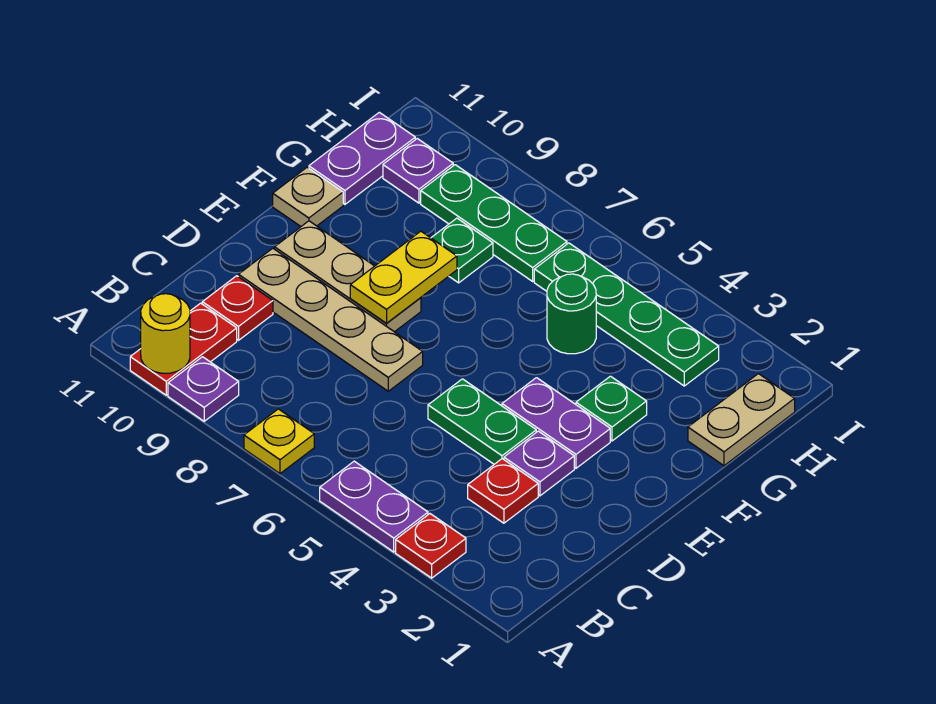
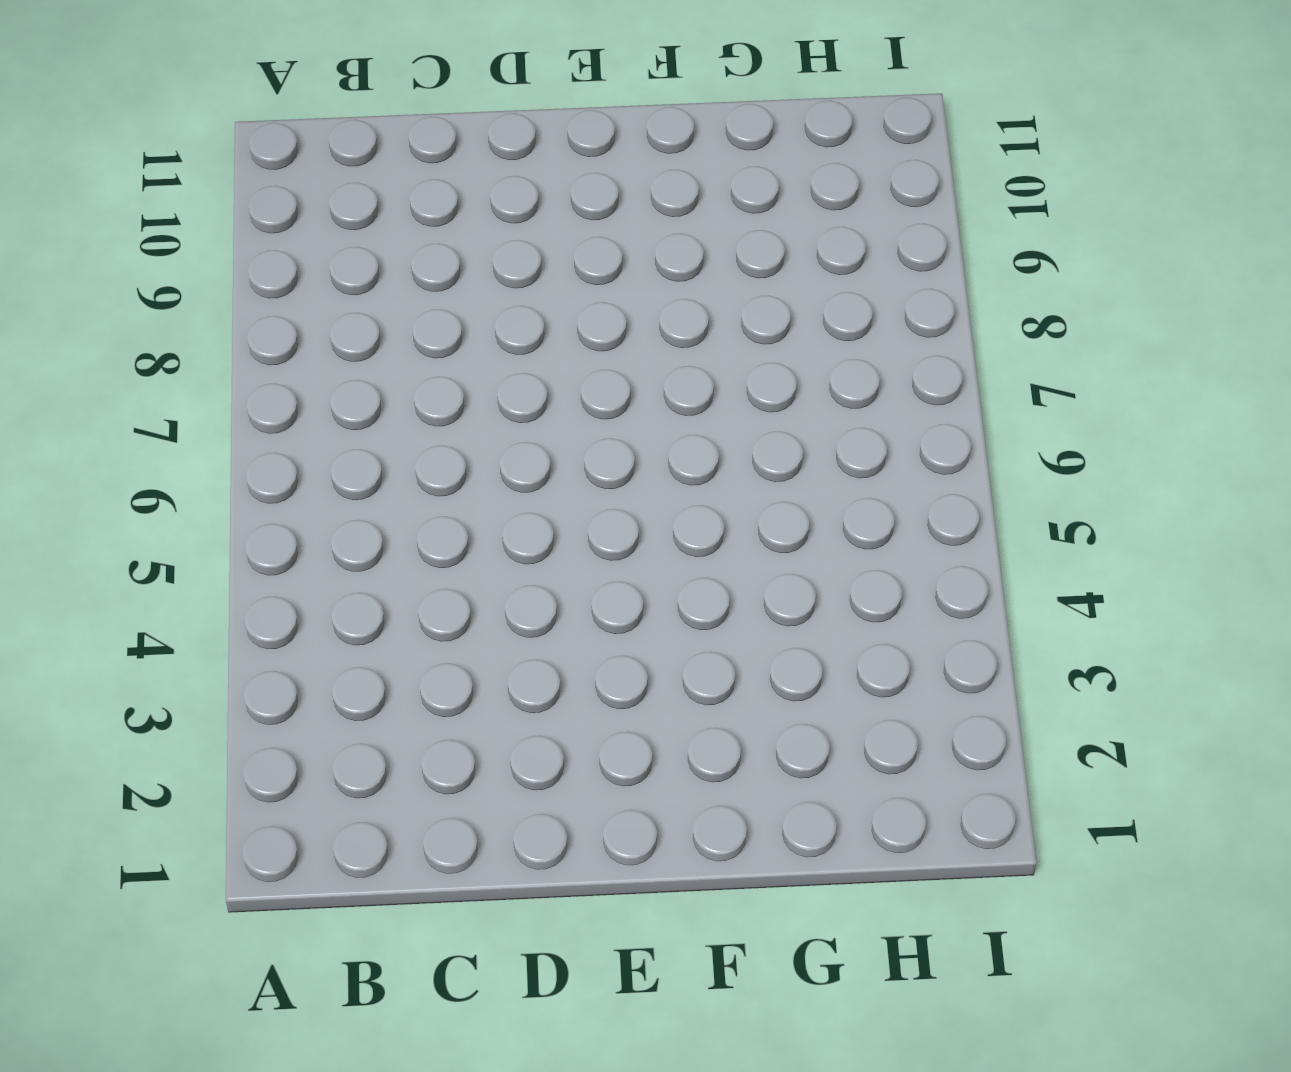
none -> red 1x1 plate [396,514,466,578]
none -> purple 1x2 plate [320,461,428,552]
none -> yellow 1x1 plate [244,409,314,474]

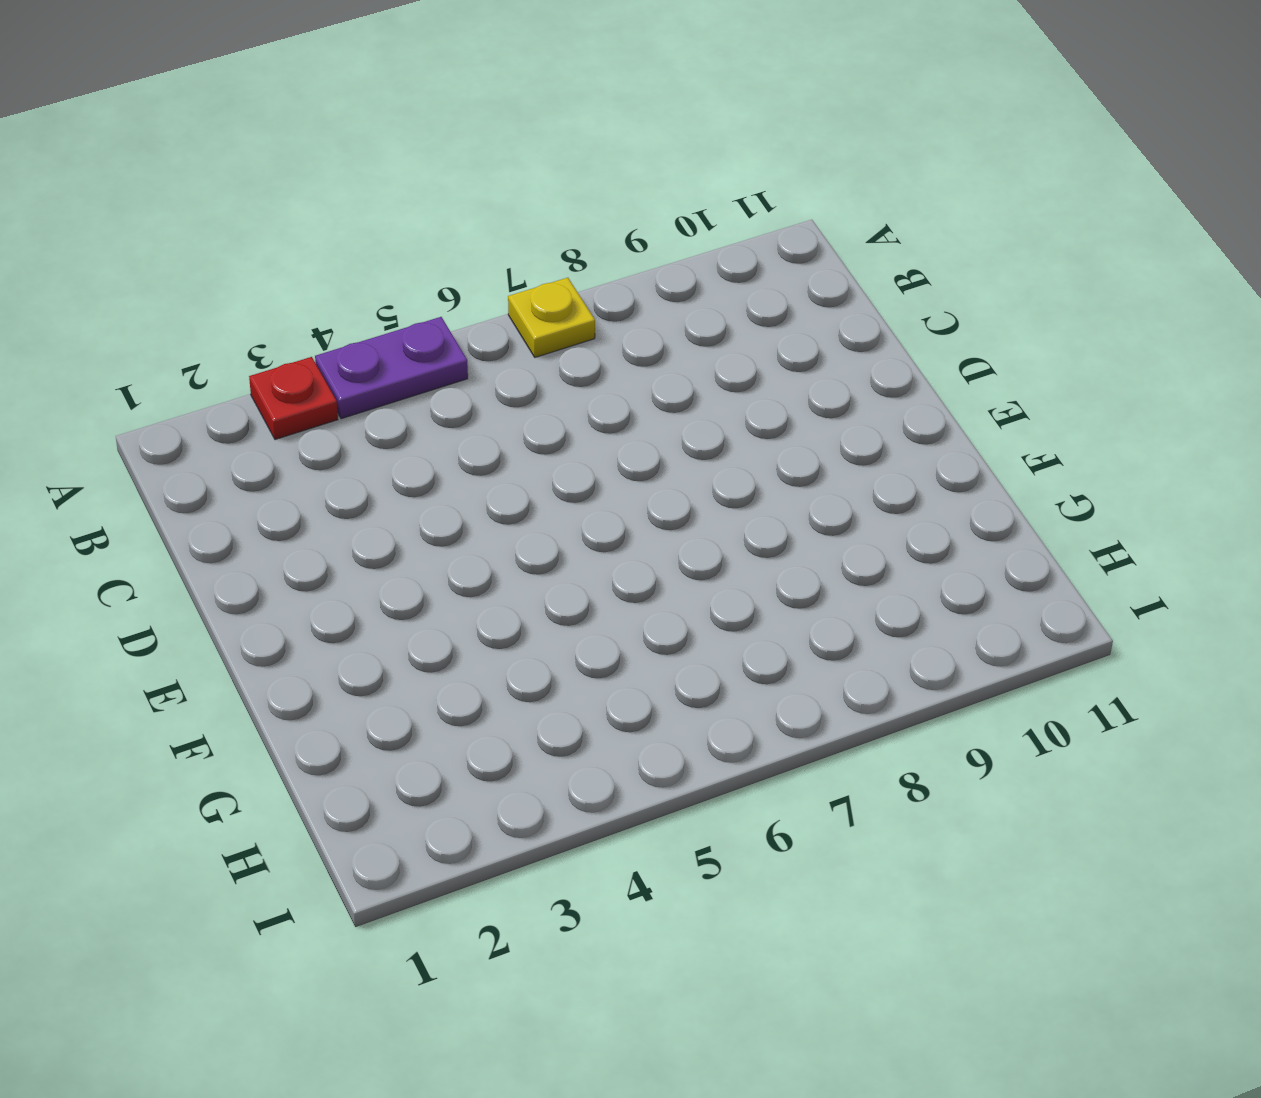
none -> purple 1x1 plate [168,357,239,421]
none -> red 1x2 plate [130,303,237,395]
none -> red 1x1 plate [468,459,538,523]

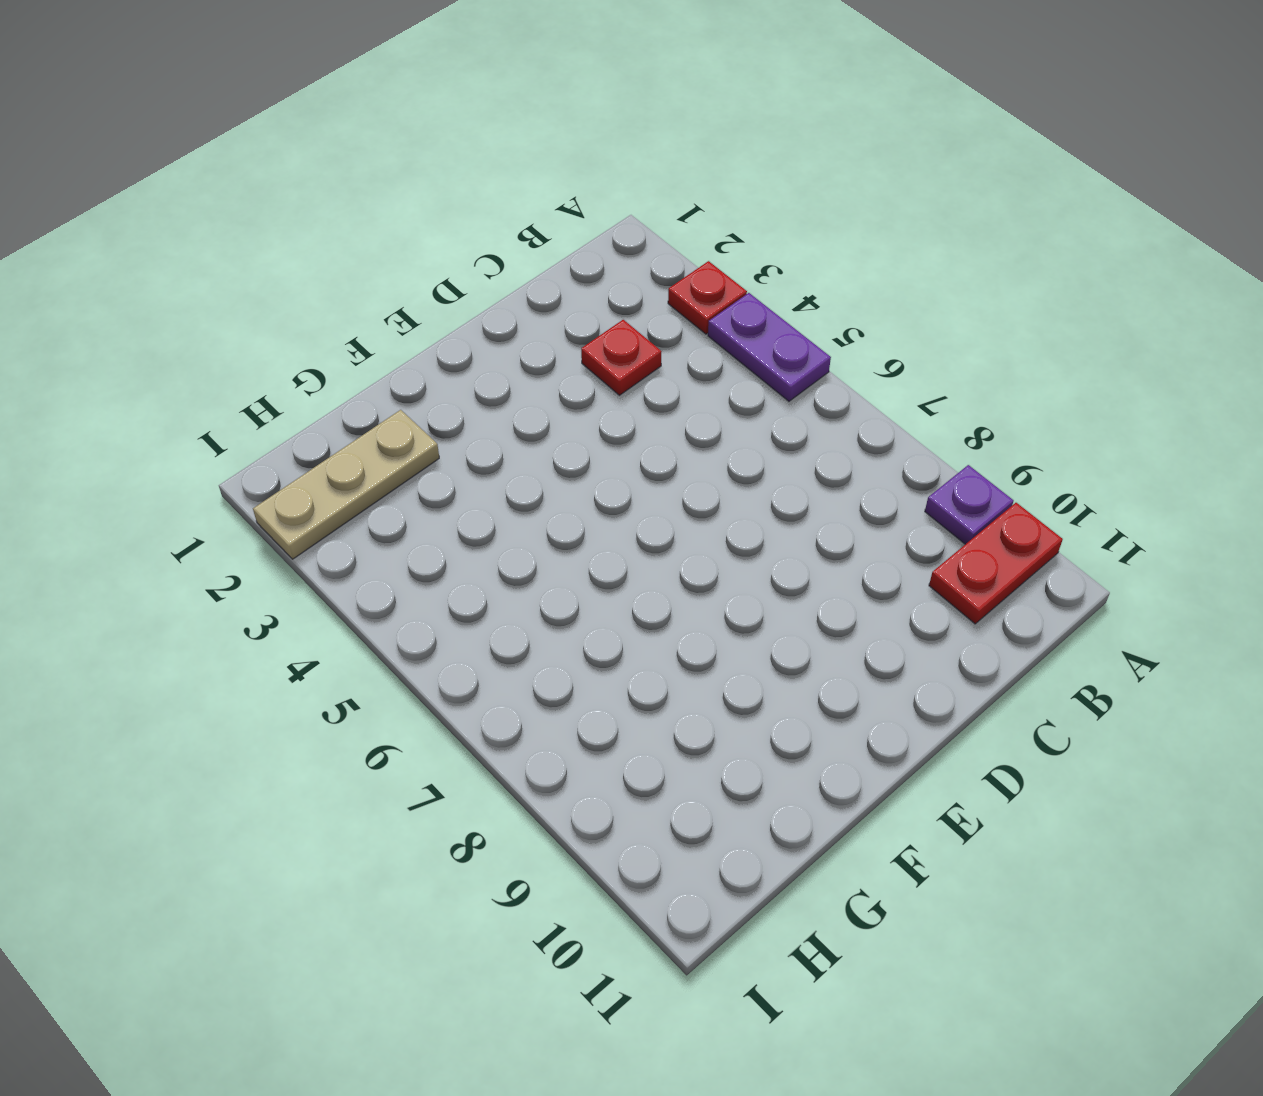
tan 1x3 plate [253,410,439,559] -> tan 1x3 plate turned to [275,221,421,332]
none -> yellow 1x1 plate [244,409,314,474]
none -> red 1x1 plate [202,276,273,340]
none -> purple 1x1 plate [504,431,574,496]

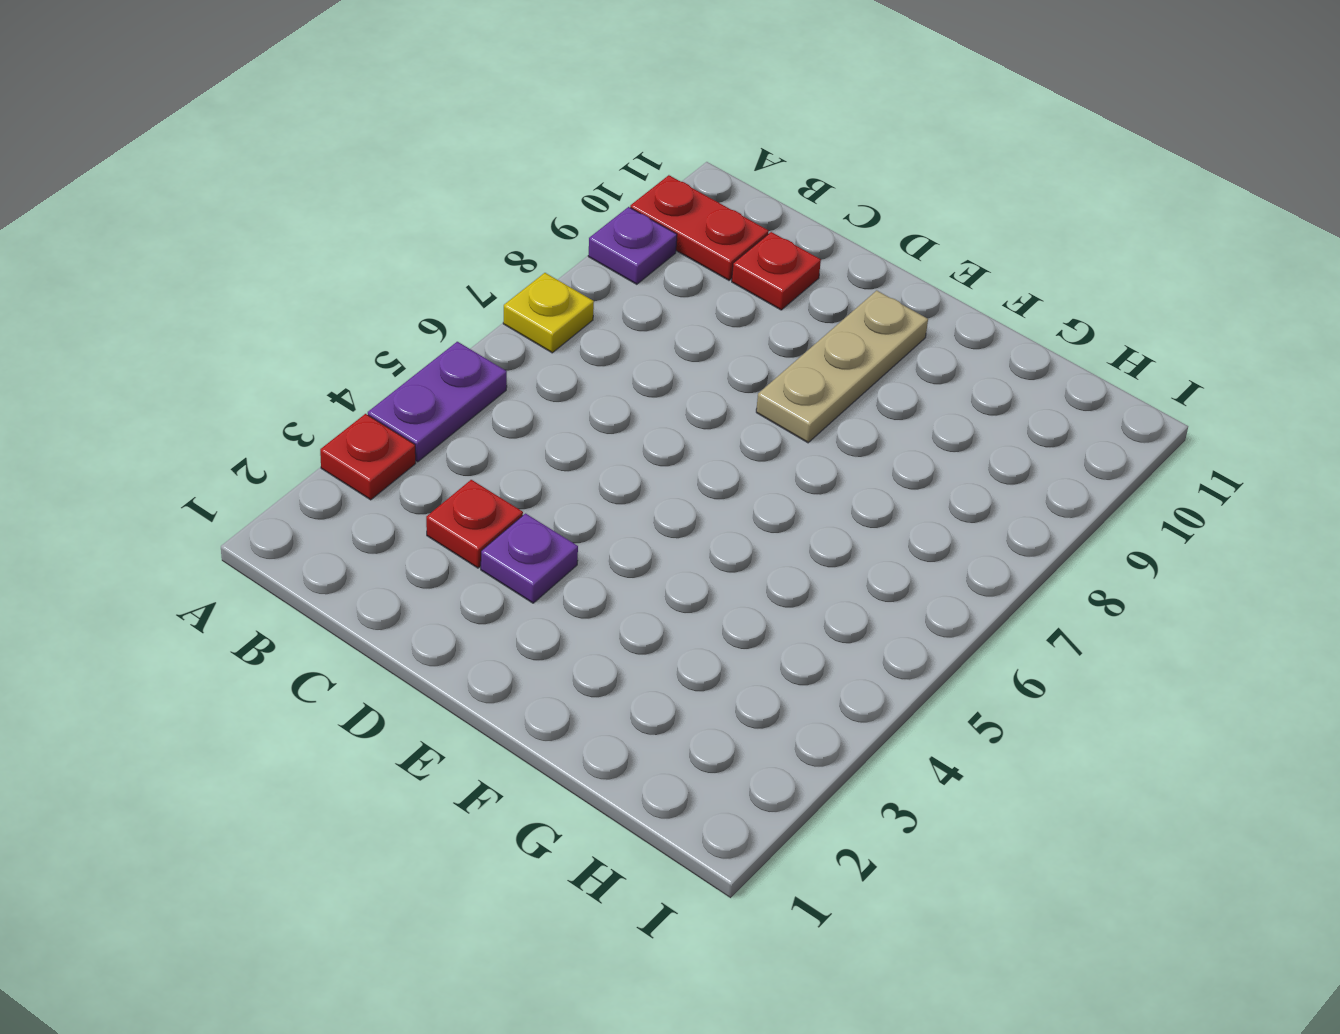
none -> green 1x2 plate [428,379,536,464]
none -> tan 1x4 plate [238,248,423,391]
none -> purple 1x2 plate [502,378,610,468]

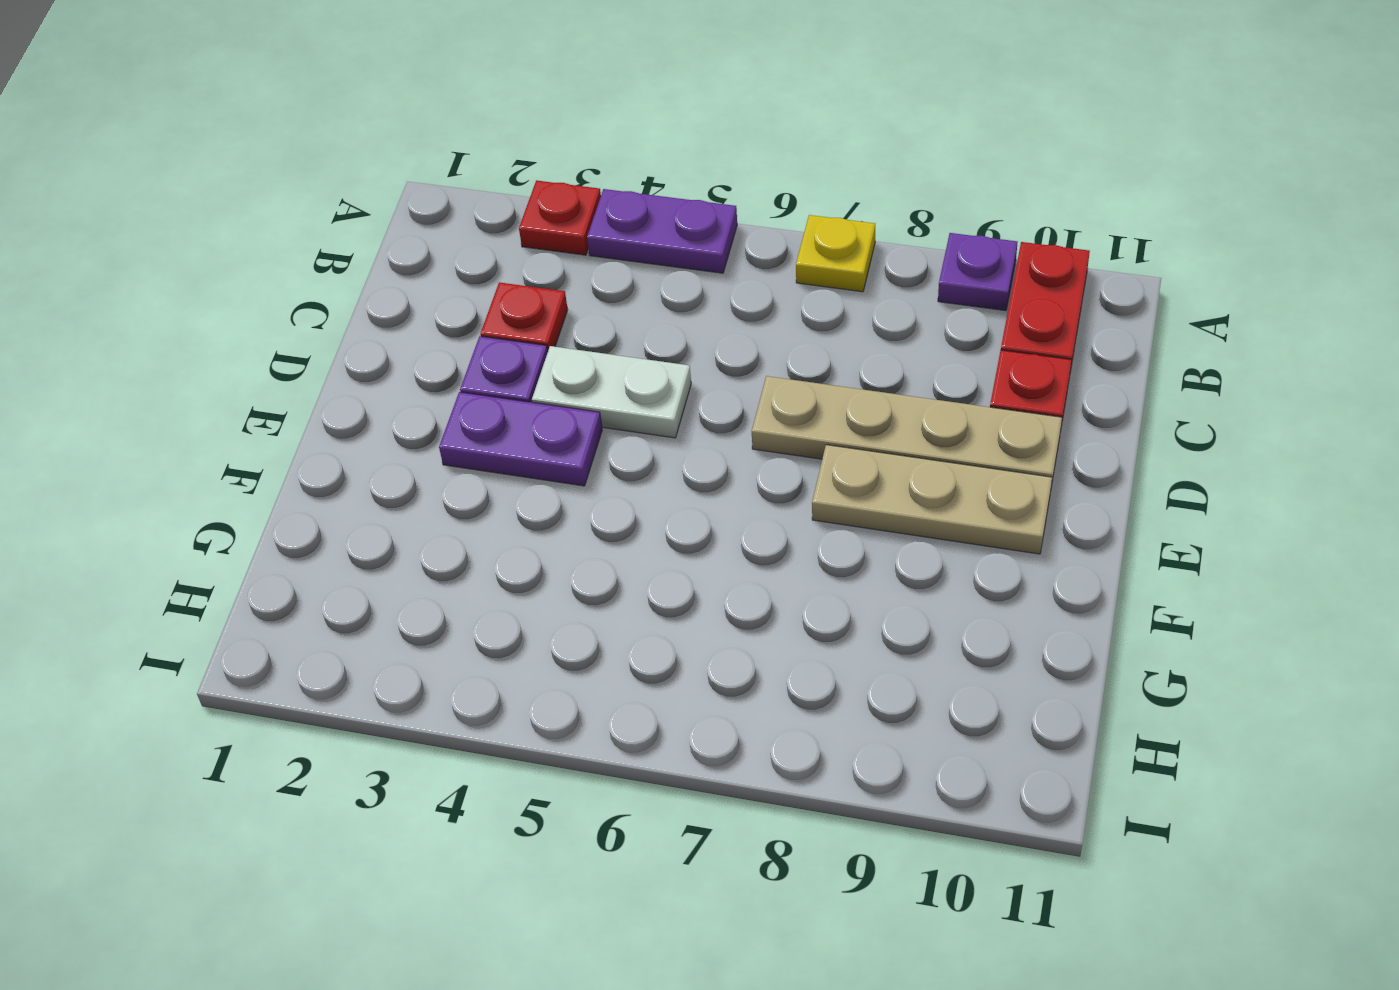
white 1x2 plate [532,346,691,438] -> green 1x2 plate [428,379,536,464]
none -> green 1x1 plate [576,376,647,441]
none -> tan 1x1 plate [273,167,343,226]
none -> tan 1x2 plate [688,374,795,466]

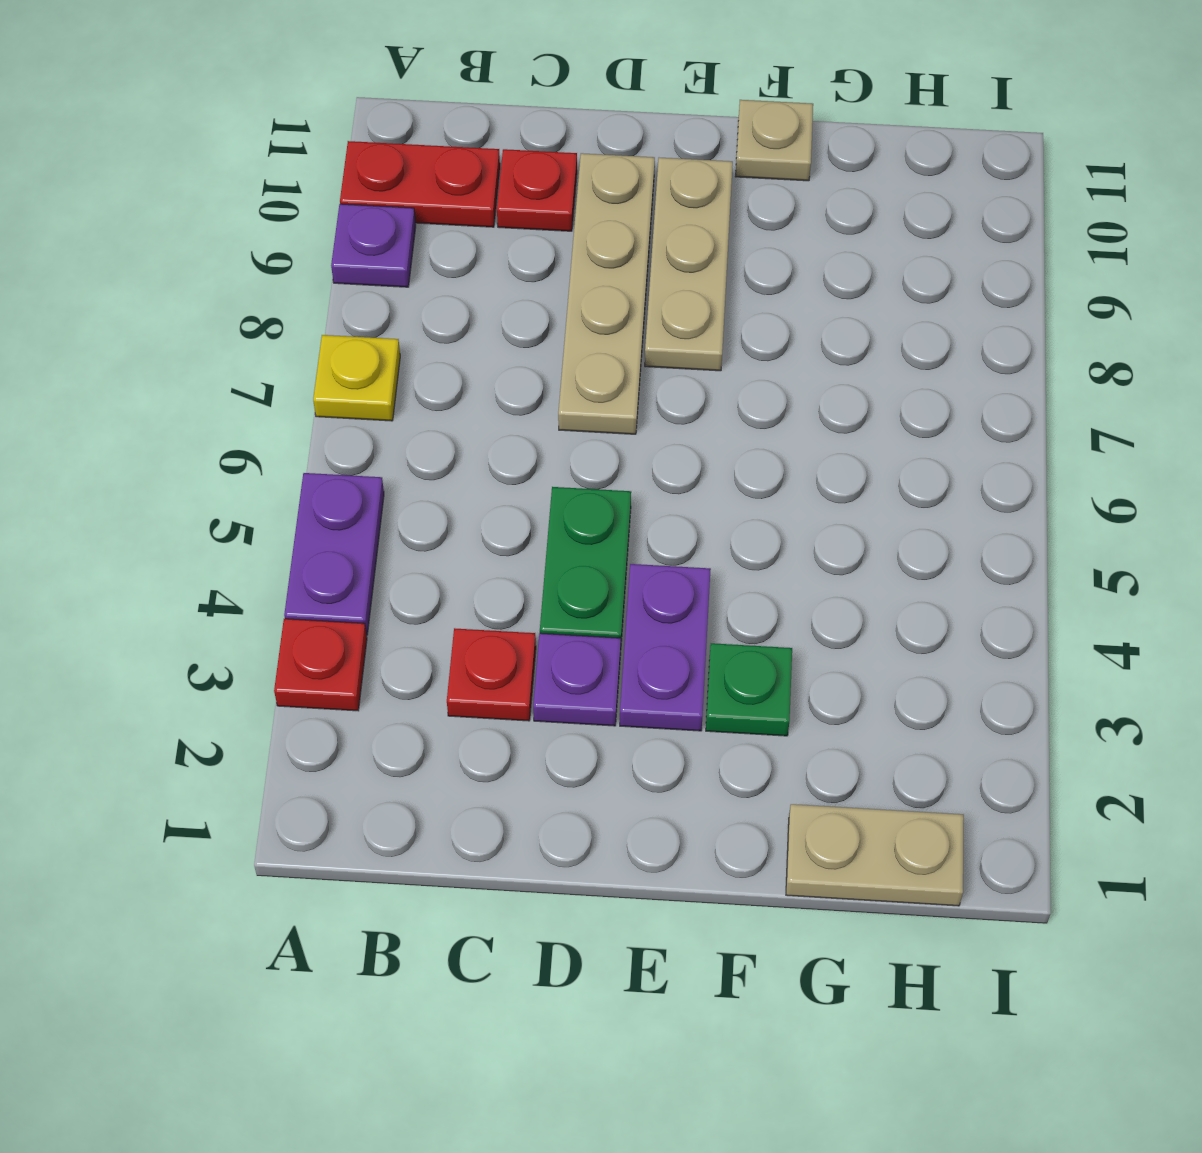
none -> green 1x1 round brick [547,274,596,354]
none -> green 1x1 plate [431,218,493,283]
none -> purple 1x2 plate [309,112,415,204]

